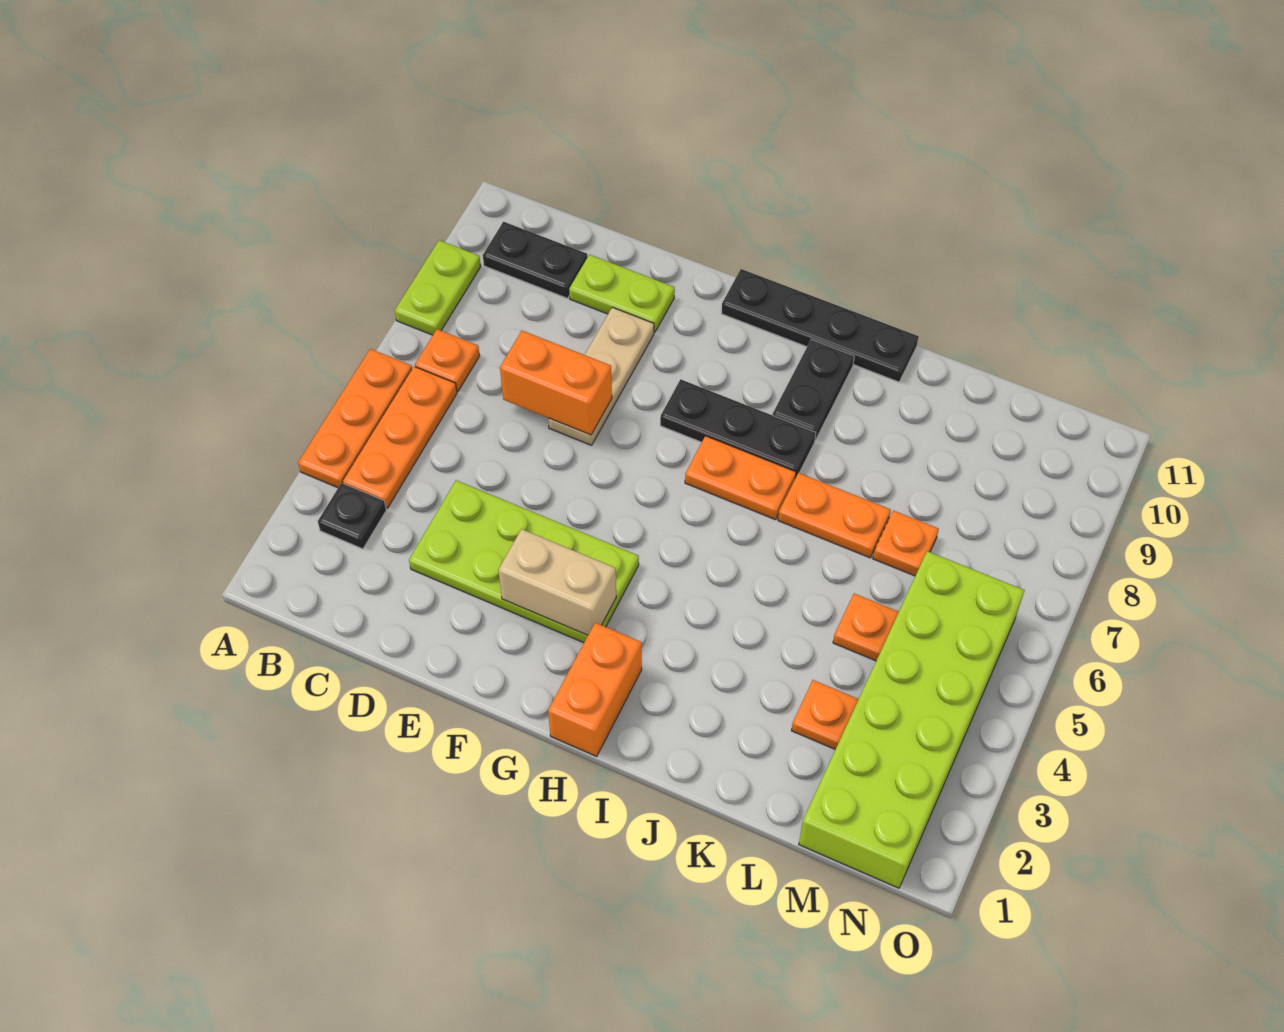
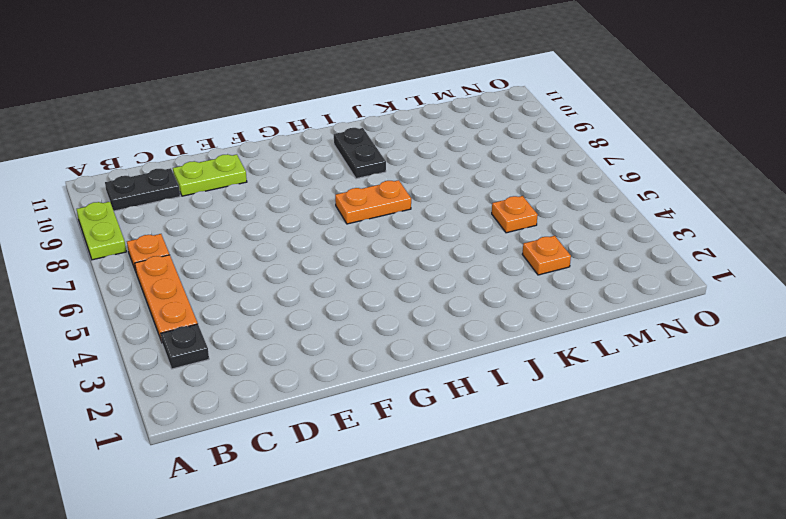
none -> orange 1x3 plate [298,349,412,488]
none -> lime 2x4 plate [409,480,639,643]
none -> tan 1x3 plate [548,307,654,445]

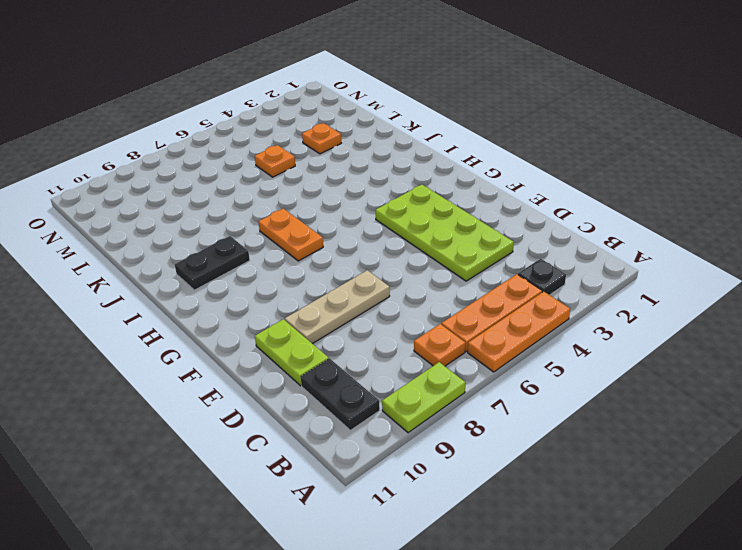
none -> black 1x3 plate [660,379,816,478]
none -> black 1x4 plate [721,269,919,382]
none -> orange 1x2 brick [548,623,642,756]

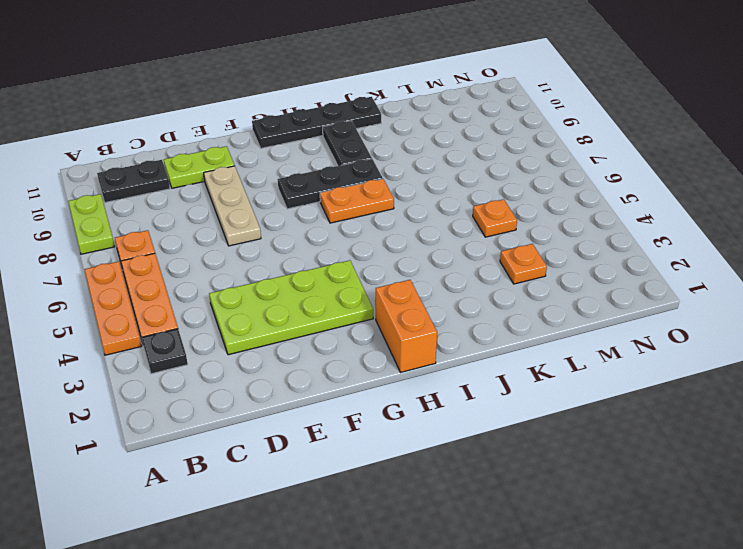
none -> orange 1x2 plate [778,473,891,558]
none -> orange 1x1 plate [873,511,939,576]
none -> lime 2x6 brick [799,551,1025,888]

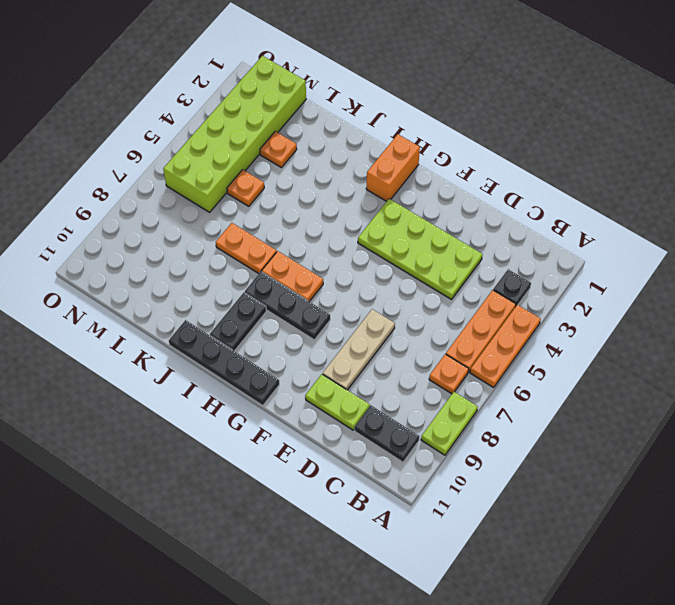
none -> orange 1x1 plate [873,511,939,576]
none -> orange 1x2 brick [500,331,612,435]
none -> tan 1x2 brick [498,529,616,635]

